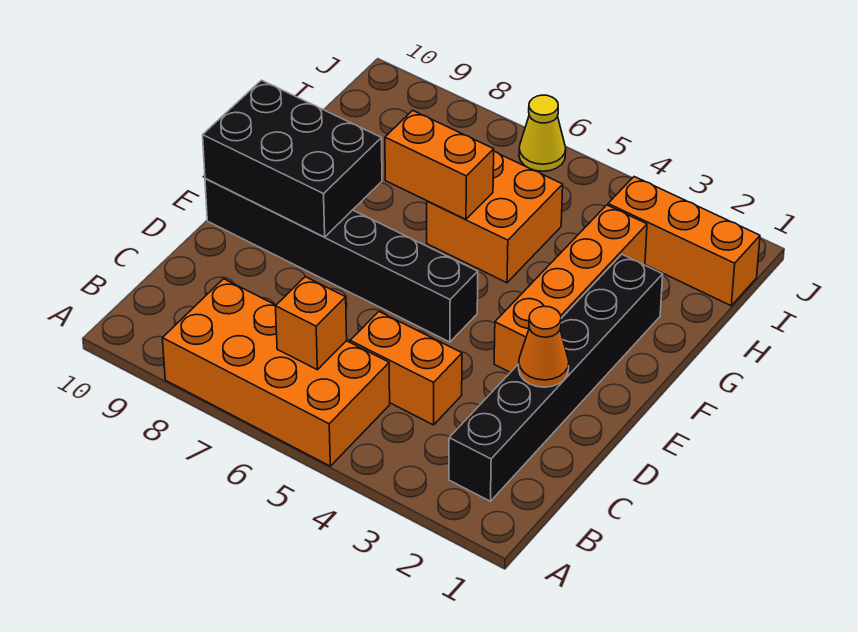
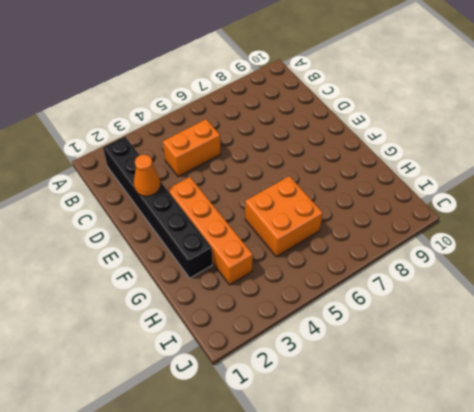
none -> orange 2x4 brick [162,279,390,466]
none -> black 1x6 brick [205,179,478,342]
none -> orange 1x3 brick [608,177,760,306]

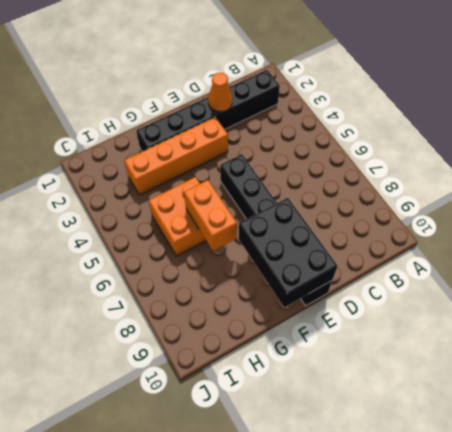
none -> orange 2x4 brick [162,279,390,466]
none -> orange 1x2 brick [350,312,462,425]
none -> orange 1x3 brick [608,177,760,306]

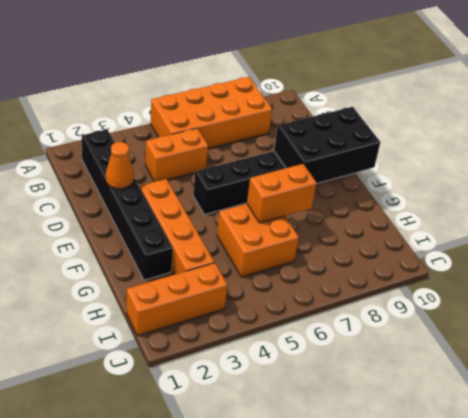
none -> yellow 1x1 cone [519,95,566,171]
none -> orange 1x1 brick [276,277,347,370]

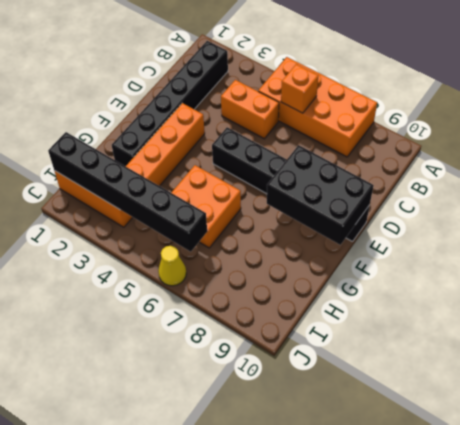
black 1x6 brick [48,132,207,252] -> none
none -> orange 1x1 cone [519,306,569,387]
none -> orange 1x2 brick [385,110,494,220]

